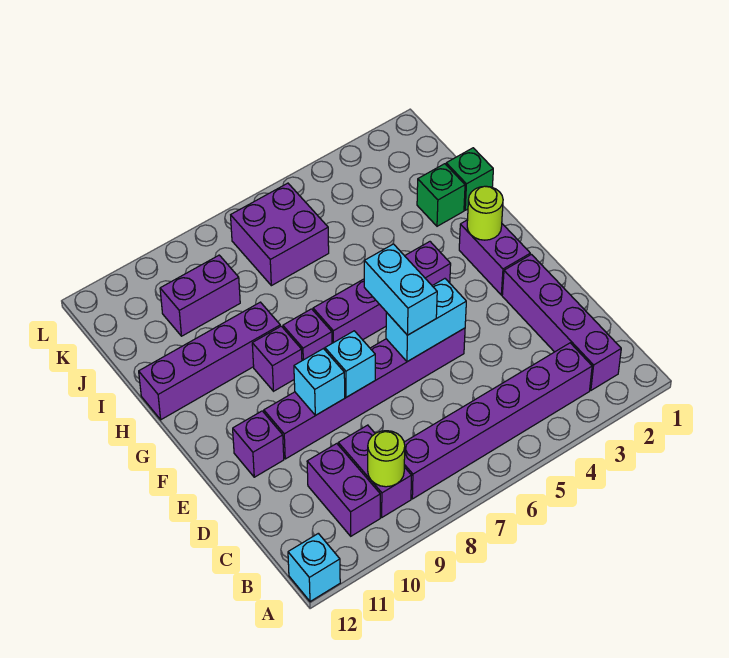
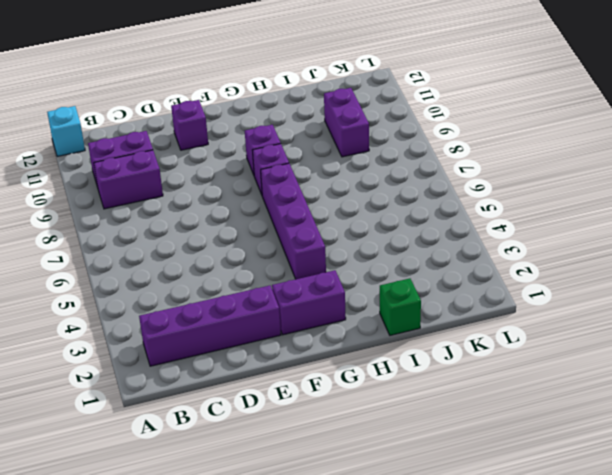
none -> purple 1x6 brick [404,343,592,499]
none -> purple 1x6 brick [264,328,465,459]
none -> purple 1x4 brick [139,302,280,420]

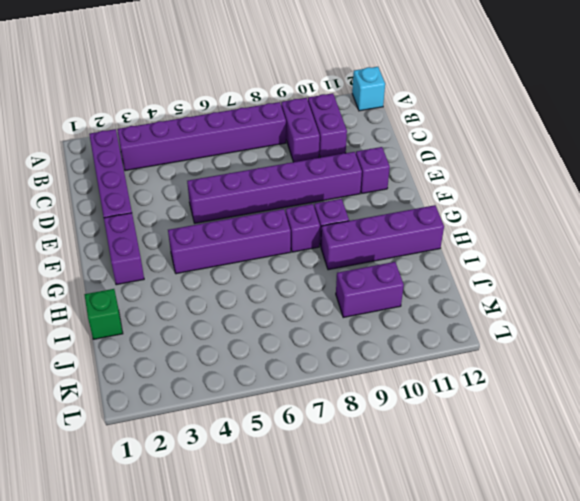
none -> green 1x1 brick [417,164,465,226]
none -> purple 2x2 brick [231,183,329,286]
none -> lime 1x1 round brick [368,431,405,487]

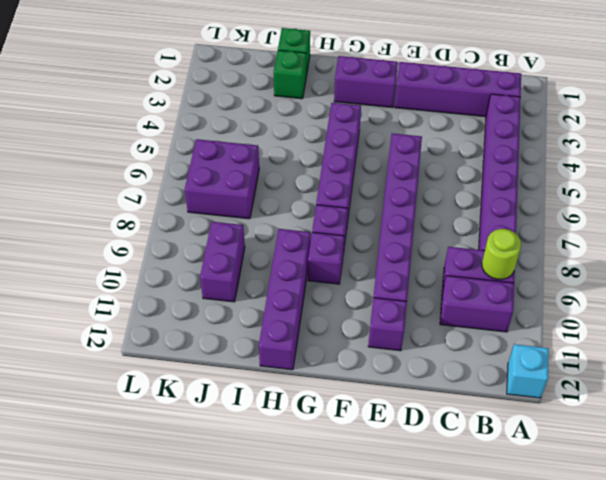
none -> cyan 1x2 brick [386,279,466,362]
none -> cyan 1x1 brick [325,331,375,397]
none -> cyan 1x1 brick [294,349,345,415]

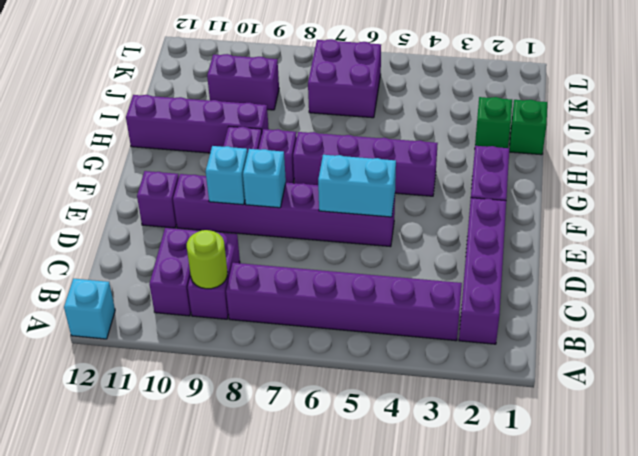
none -> lime 1x1 round brick [467,186,503,240]
none -> cyan 1x2 brick [364,244,437,335]

